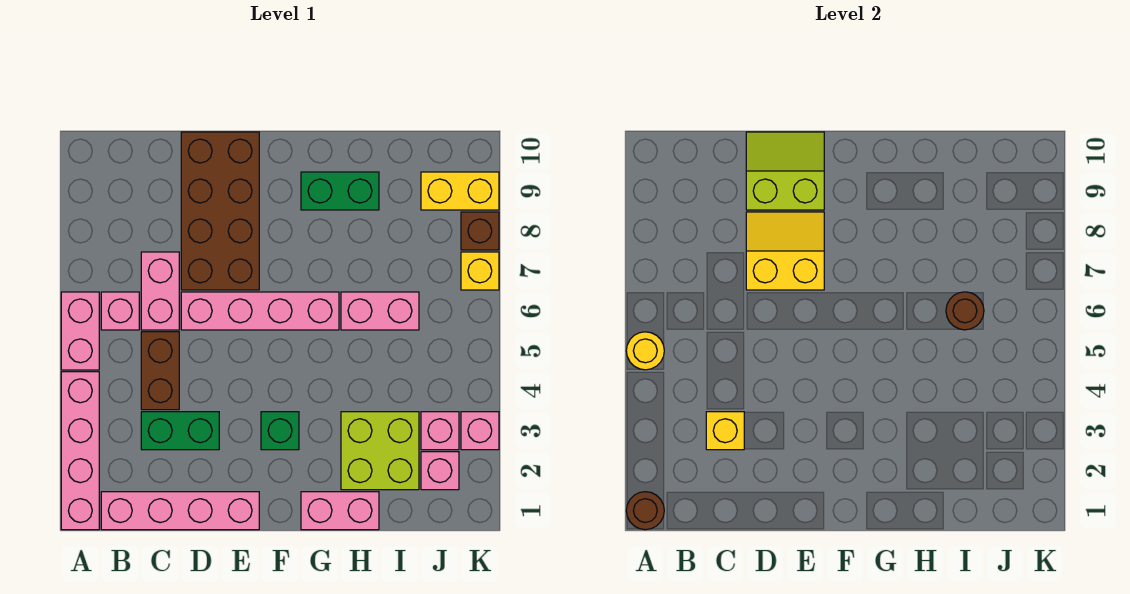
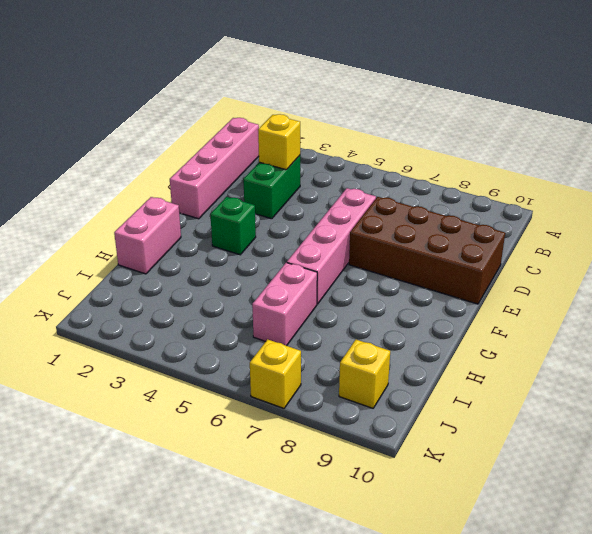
yellow 1x1 brick [339,340,390,408] -> yellow 1x2 brick [421,172,499,210]
none -> pink 1x4 brick [61,372,99,530]
none -> pink 1x2 brick [61,292,99,370]
none -> pink 1x1 brick [101,292,139,330]

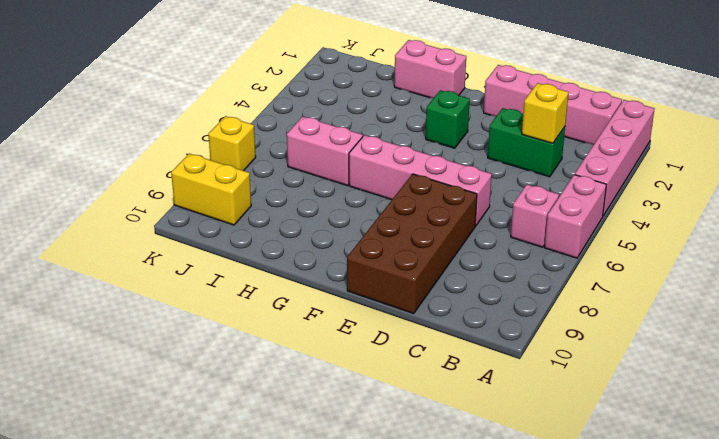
none -> brown 1x2 brick [141,332,179,410]
none -> pink 1x2 brick [141,252,179,330]
none -> green 1x2 brick [301,172,379,210]

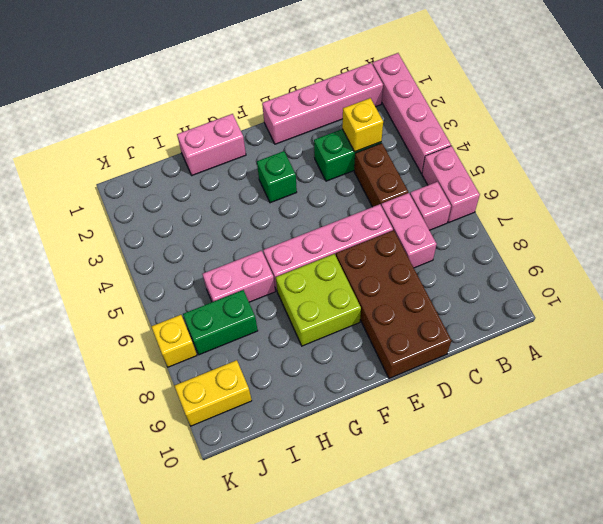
lime 2x2 brick [276,254,361,346] -> lime 2x2 brick moved to [341,412,419,490]
green 1x2 brick [183,290,258,355] -> green 1x2 brick moved to [301,172,379,210]
none -> pink 1x1 brick [421,452,459,490]
none -> pink 1x1 brick [421,412,459,450]
none -> pink 1x1 brick [461,412,499,450]

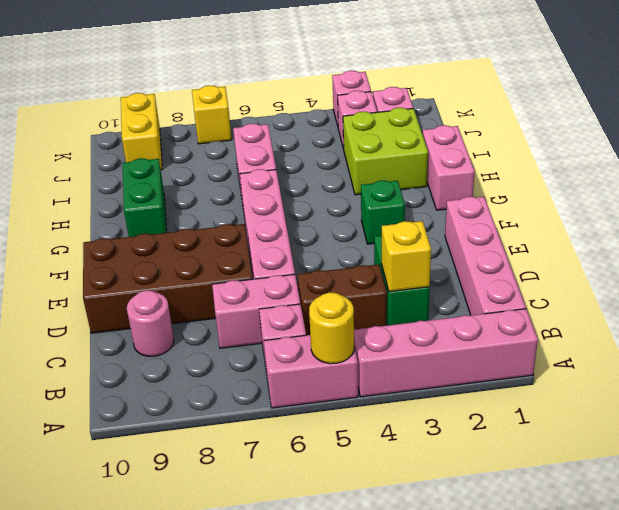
pink 1x1 round brick [127,290,174,356] -> none
none -> brown 1x1 brick [461,212,499,250]
none -> brown 1x1 round brick [626,492,664,530]
none -> yellow 2x2 slope [746,212,824,290]

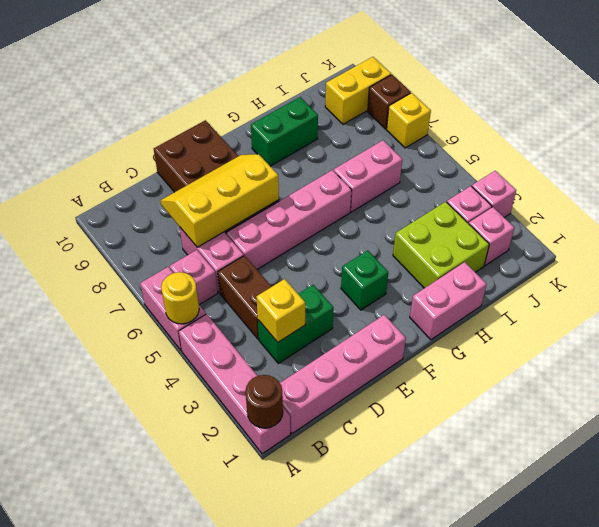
yellow 2x3 slope [161,154,279,247] -> yellow 2x2 slope [746,212,824,290]
none -> lime 2x2 slope [746,132,824,210]
none -> brown 1x1 round brick [946,292,984,330]

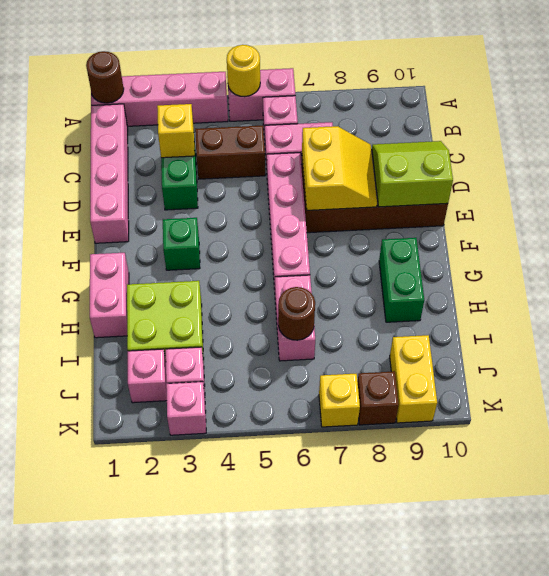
lime 2x2 slope [372,141,453,207] -> lime 2x2 slope turned to [746,132,824,210]

